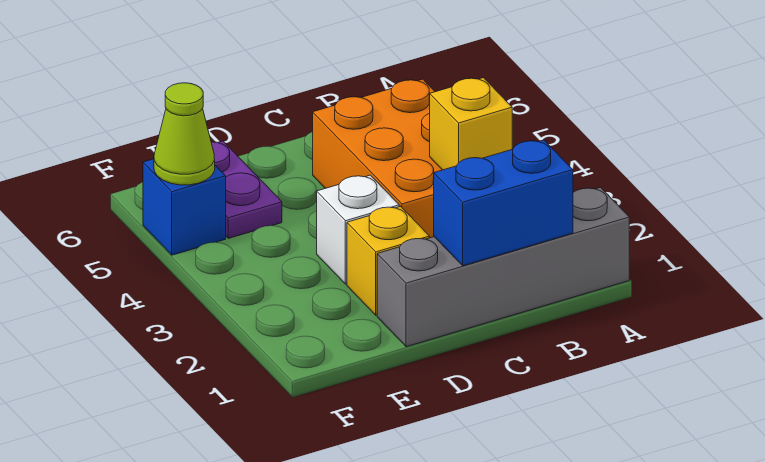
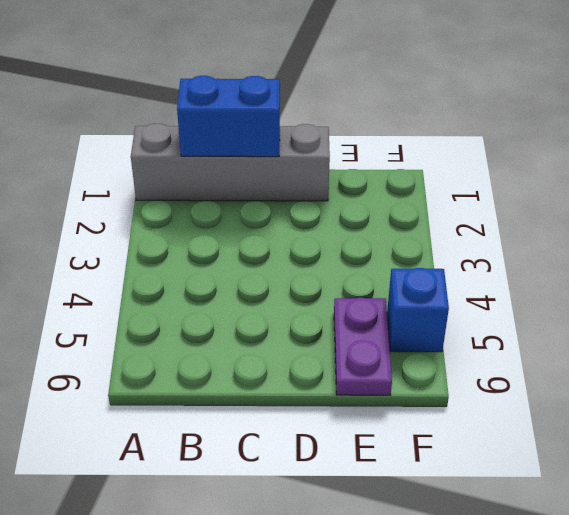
none -> orange 2x3 brick [313,79,442,238]
none -> yellow 1x1 brick [347,206,430,315]

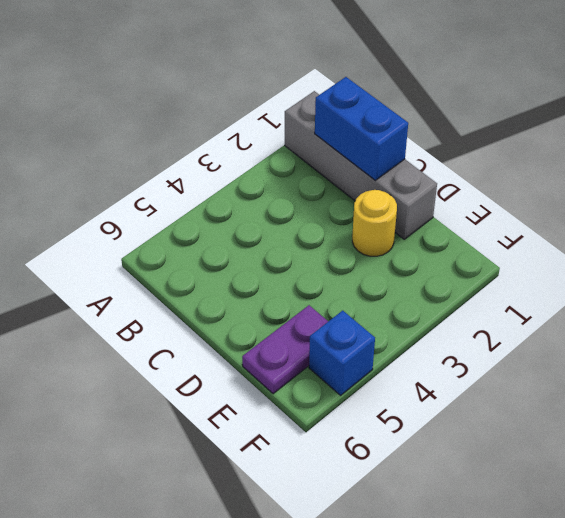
yellow 1x1 round brick [352,190,397,256] -> yellow 1x1 brick [347,206,430,315]
none -> orange 2x3 brick [313,79,442,238]
none -> white 1x1 brick [317,175,399,284]

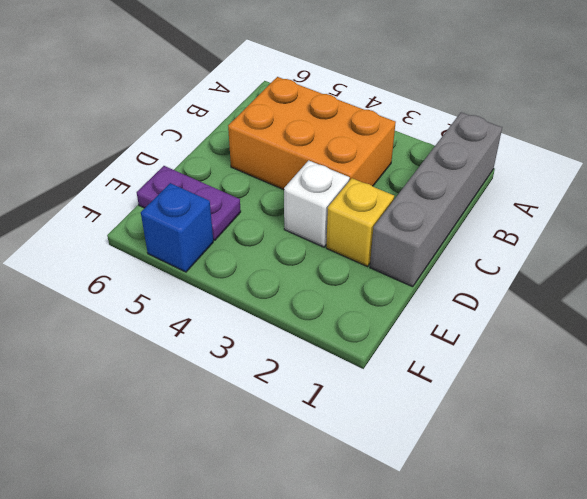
none -> blue 1x2 brick [434,140,573,266]
none -> yellow 1x1 brick [430,78,512,170]

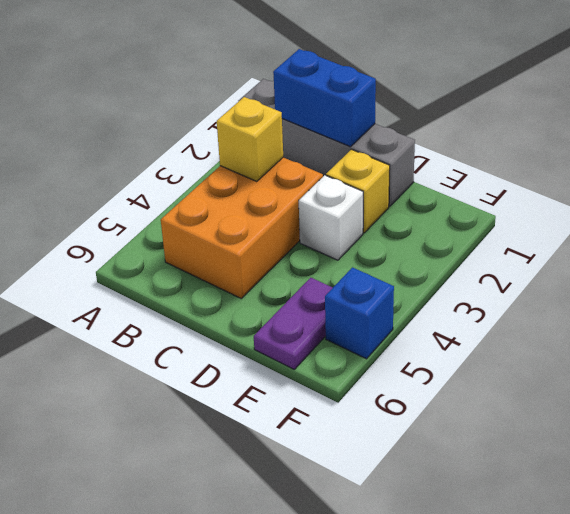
none -> lime 1x1 cone [154,83,215,185]

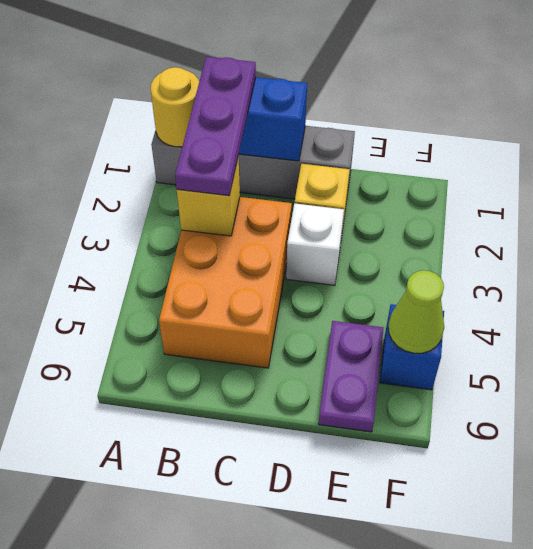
yellow 1x1 round brick [151,67,199,147] -> none
purple 1x3 plate [175,57,256,196] -> none

